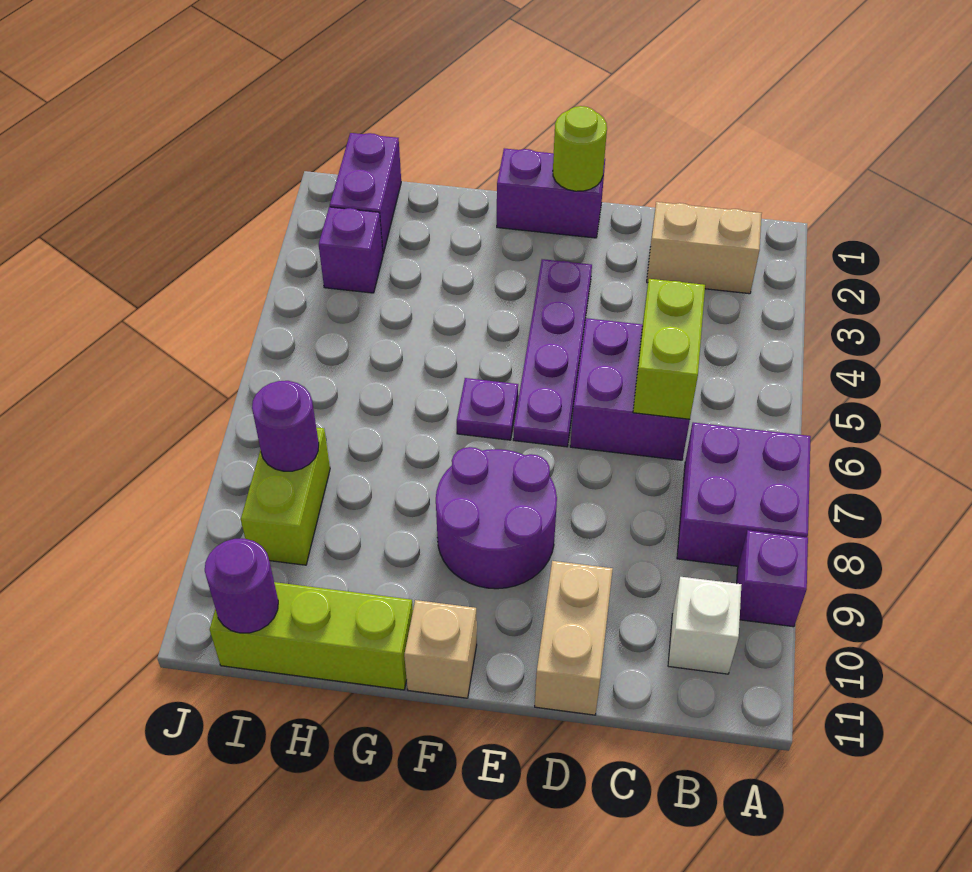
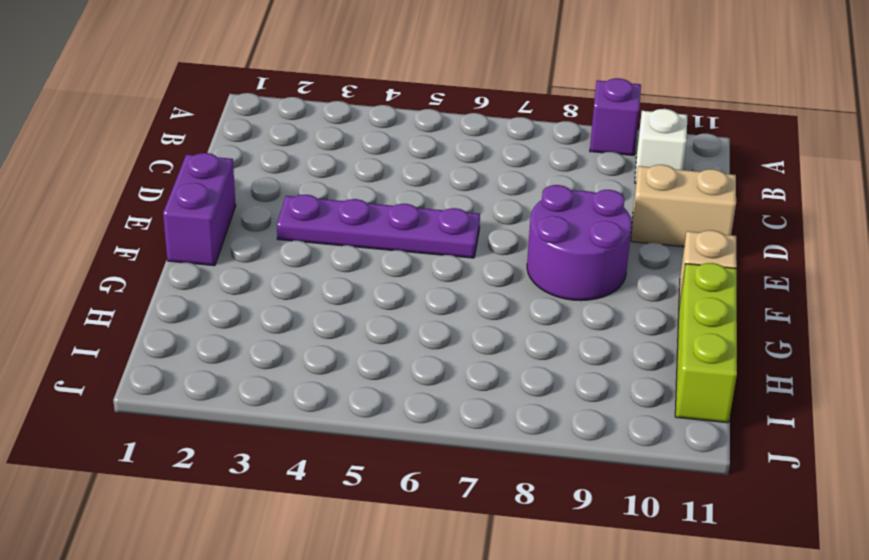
none -> purple 2x2 brick [677,422,811,566]
none -> tan 1x2 brick [647,202,762,294]
none -> purple 2x2 brick [570,318,690,460]

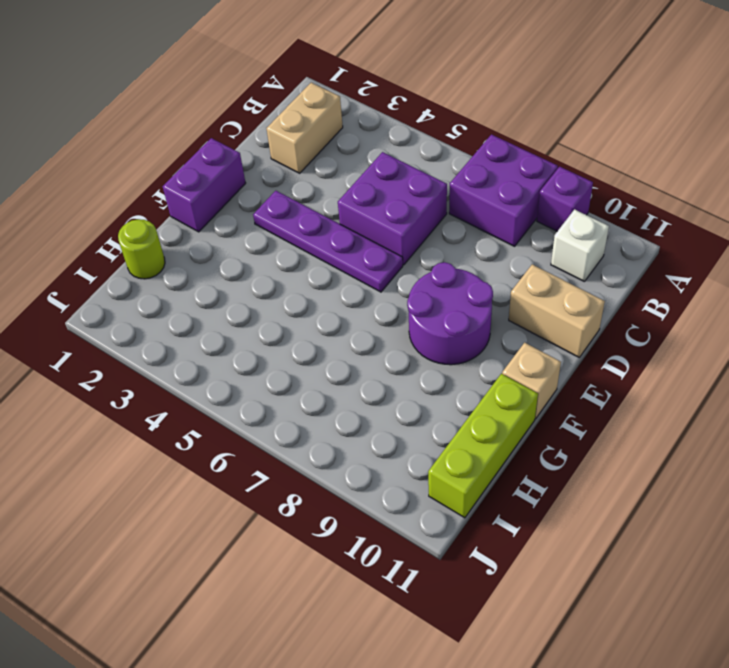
lime 1x1 round brick [118,219,165,279] -> lime 1x1 round brick moved to [553,106,607,191]
none -> purple 1x1 plate [457,378,518,440]
none -> purple 1x2 brick [330,133,401,254]
none -> purple 1x1 brick [319,207,383,293]

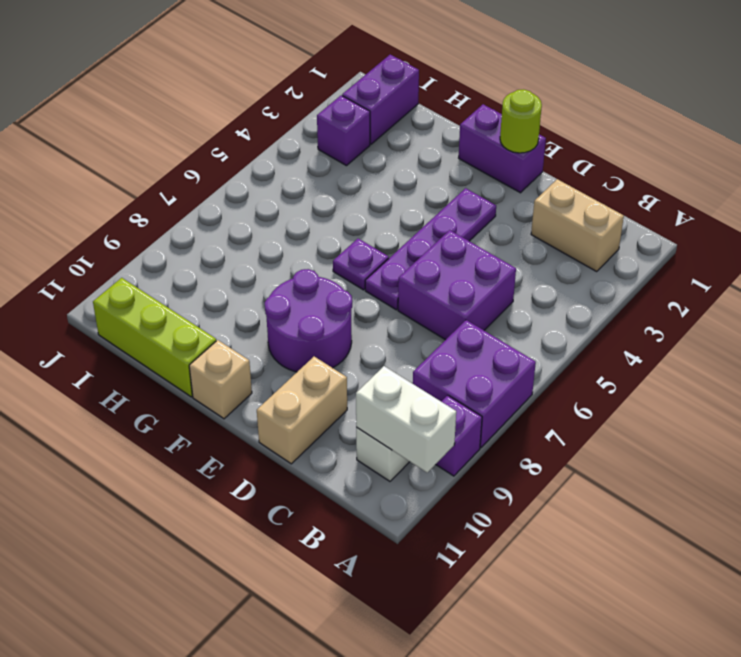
white 1x2 brick [356,366,456,472] -> none
none -> lime 1x2 brick [241,427,330,565]
none -> lime 1x2 brick [633,279,705,419]
none -> purple 1x1 round brick [252,381,319,471]

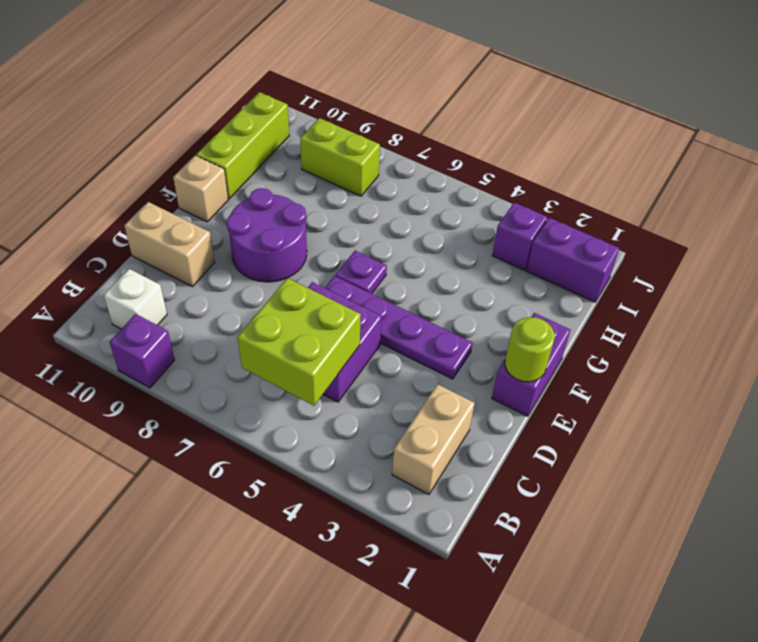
lime 2x2 brick [237,278,361,406] -> lime 1x2 brick [633,279,705,419]
none -> purple 2x2 brick [677,422,811,566]
none -> purple 1x1 round brick [252,381,319,471]
none -> purple 1x1 round brick [205,539,278,633]

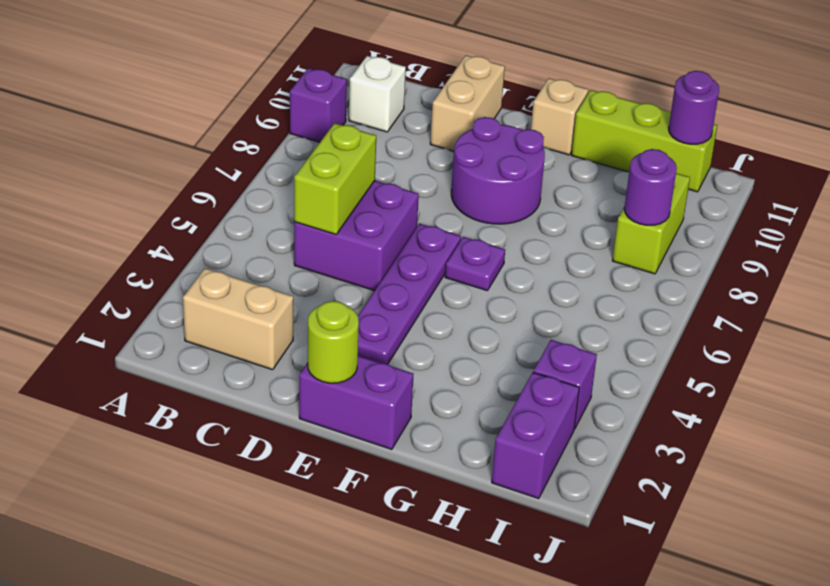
none -> purple 2x2 brick [677,422,811,566]

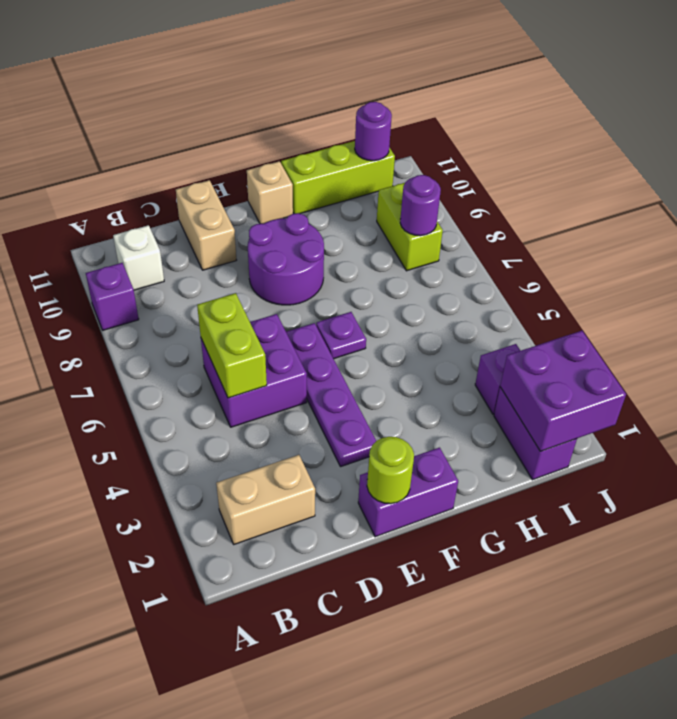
purple 2x2 brick [500,331,626,451] -> purple 2x2 brick moved to [677,422,811,566]

